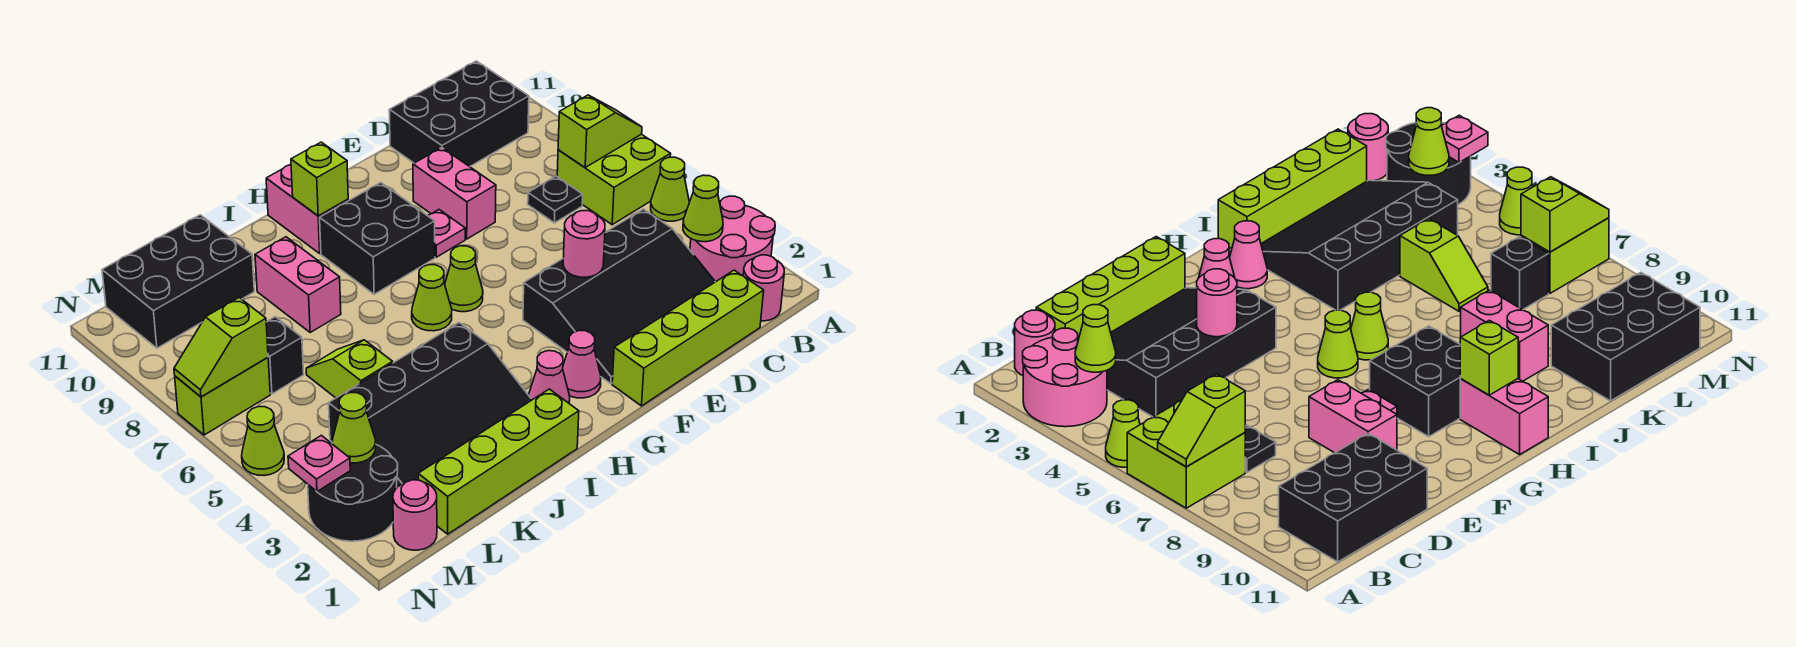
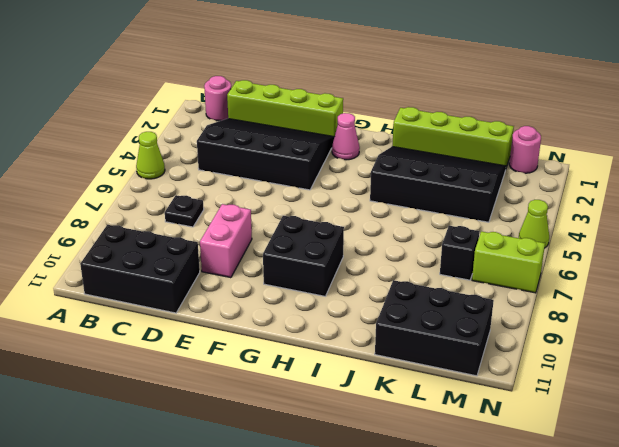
none -> pink 2x2 round brick [690,196,775,282]
none -> lime 2x2 brick [557,134,671,225]
none -> pink 1x1 plate [428,210,465,257]
none -> lime 1x1 cone [445,246,483,312]

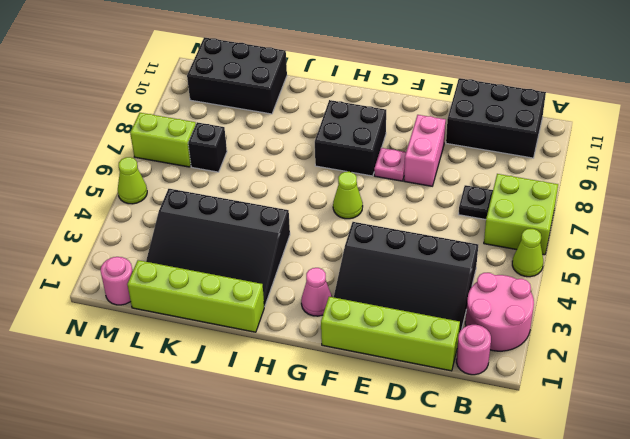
none -> pink 1x1 cone [529,351,570,403]
none -> lime 1x1 cone [412,265,452,331]
none -> pink 1x2 brick [266,165,348,253]
none -> pink 1x2 brick [255,237,341,332]

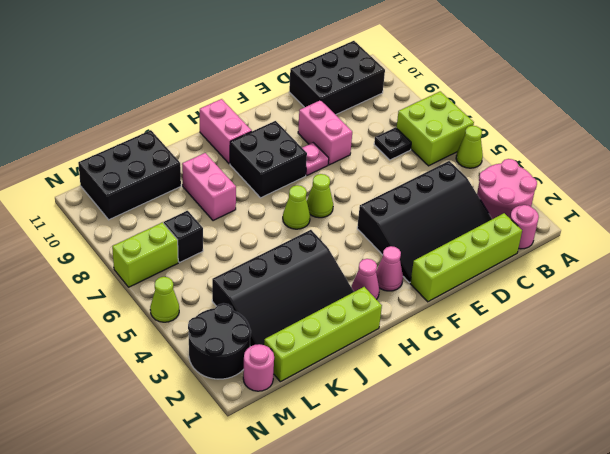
none -> lime 1x2 slope [306,340,393,398]
none -> lime 1x2 slope [558,95,642,167]
none -> lime 1x1 cone [683,175,723,242]
none -> pink 1x1 round brick [563,211,605,277]

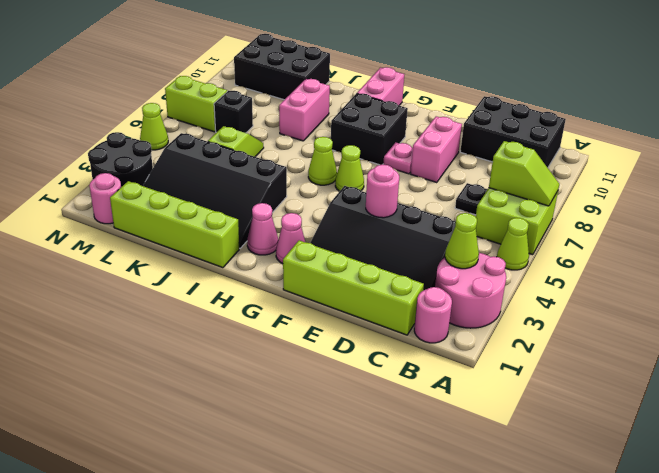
none -> lime 1x1 brick [291,142,348,216]
none -> lime 1x1 cone [332,393,376,463]
none -> lime 1x2 slope [174,298,268,397]
none -> pink 1x1 plate [288,435,350,491]

